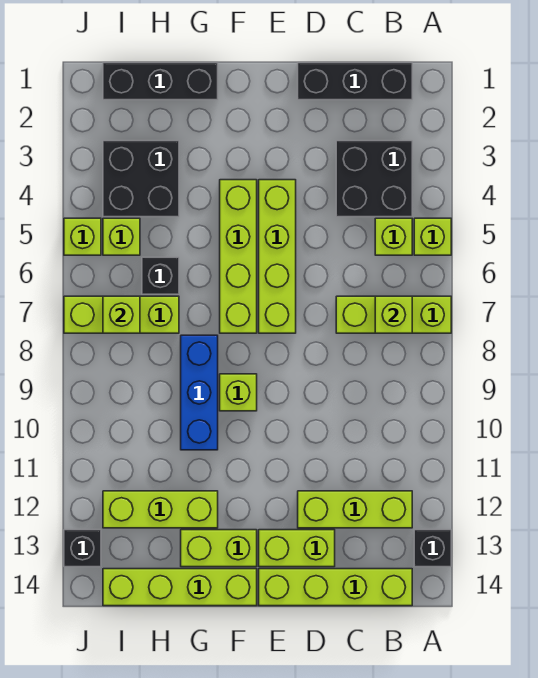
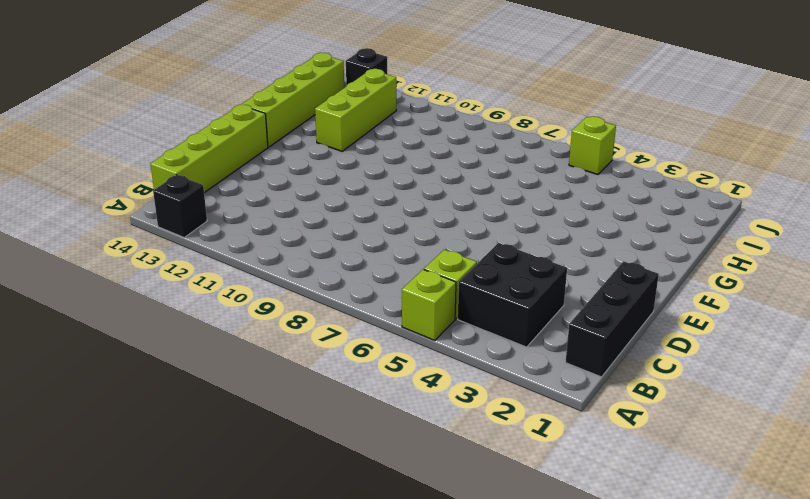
none -> lime 1x3 brick [336,296,451,333]
none -> lime 1x3 brick [298,491,412,528]
none -> lime 1x2 brick [259,530,335,567]

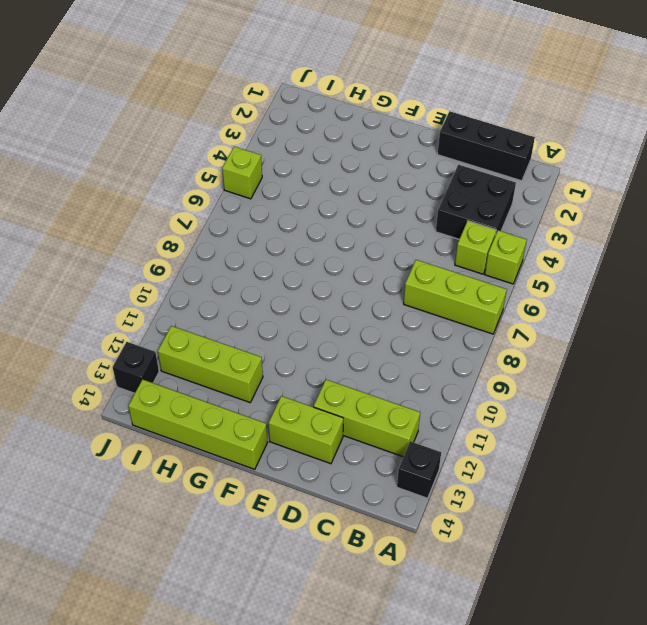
none -> lime 1x4 brick [259,569,412,606]
none -> lime 1x4 brick [259,180,296,333]
none -> lime 1x4 brick [220,180,257,333]

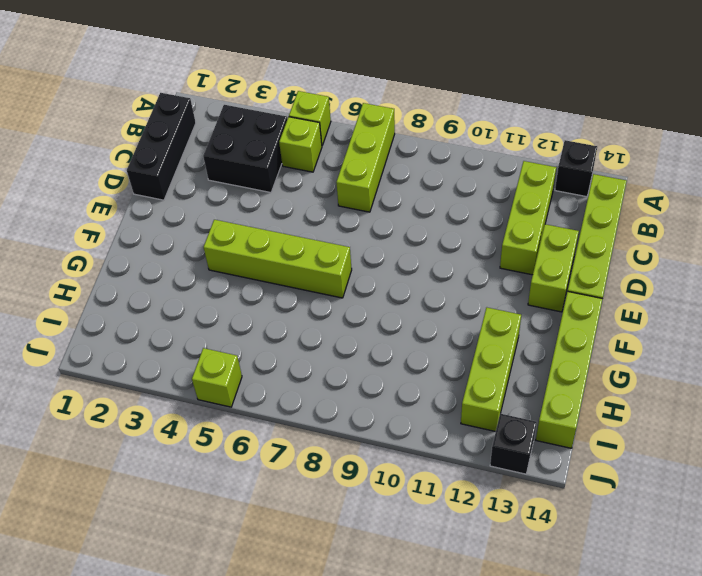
none -> lime 1x4 brick [259,180,296,333]
none -> lime 1x1 brick [220,374,257,411]
none -> lime 1x2 brick [181,530,257,567]

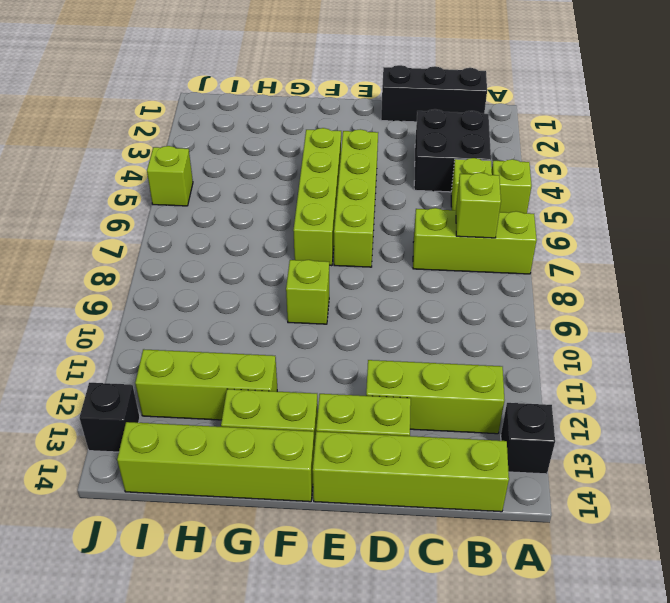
none -> black 1x3 brick [103,63,218,100]
none -> blue 1x3 brick [181,335,218,450]
none -> black 2x2 brick [103,141,179,217]

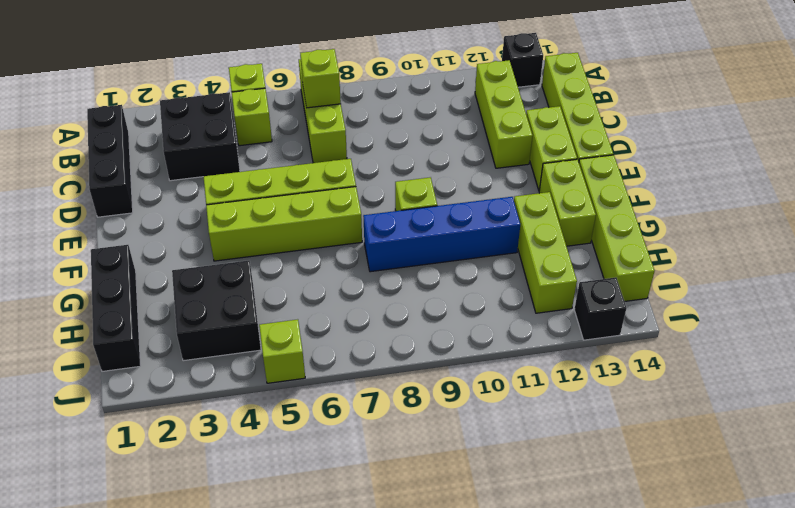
blue 1x4 brick [363,197,520,272] -> blue 1x3 brick [181,335,218,450]
none -> black 1x1 brick [142,257,179,294]
none -> lime 1x3 brick [64,296,179,333]
none -> lime 1x1 brick [103,218,140,255]

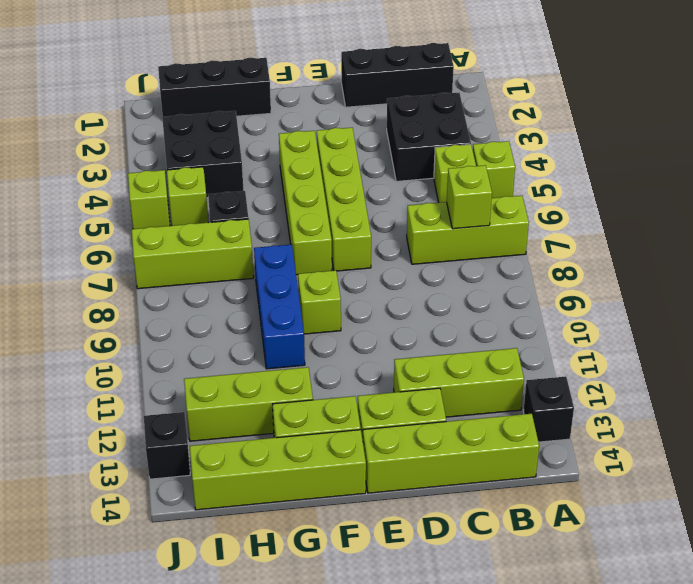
none -> lime 1x1 brick [103,296,140,333]

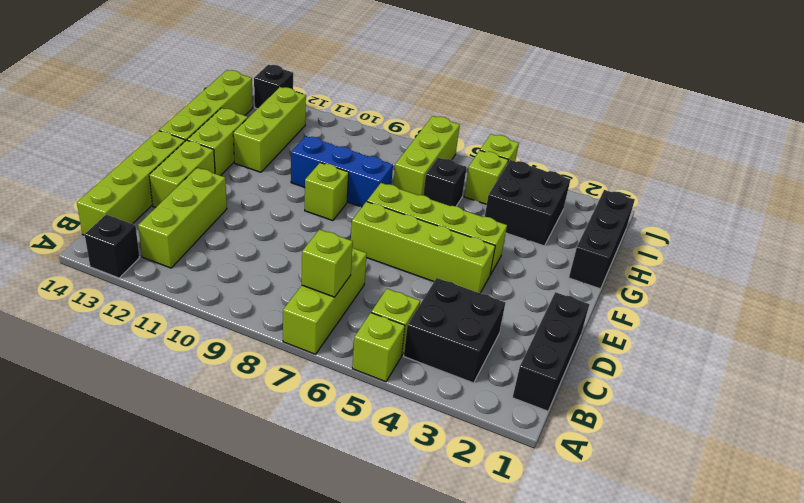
none -> lime 1x1 brick [103,296,140,333]

